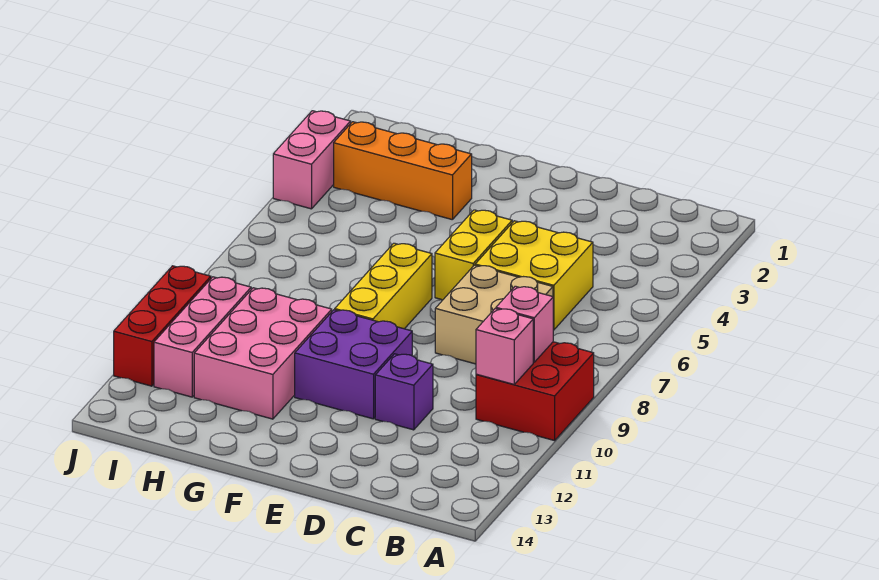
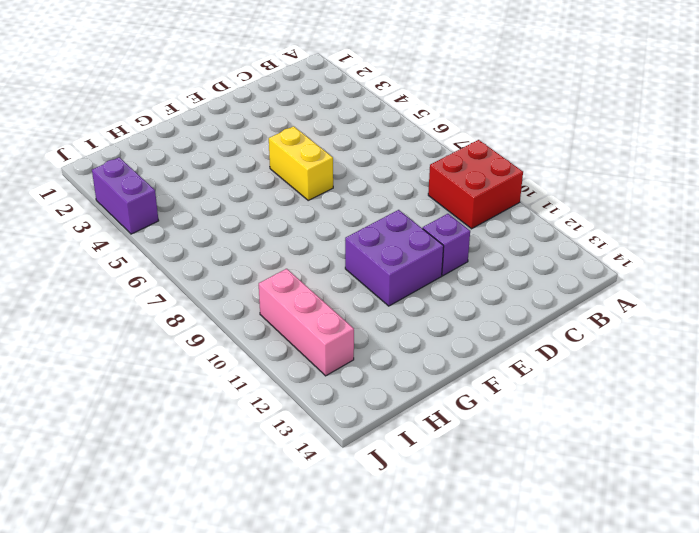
purple 1x2 brick [92,157,159,234] -> pink 1x2 brick [273,111,351,209]
none -> yellow 2x2 brick [475,221,593,330]
none -> tan 2x2 brick [435,265,553,364]
none -> yellow 1x3 brick [335,243,432,329]

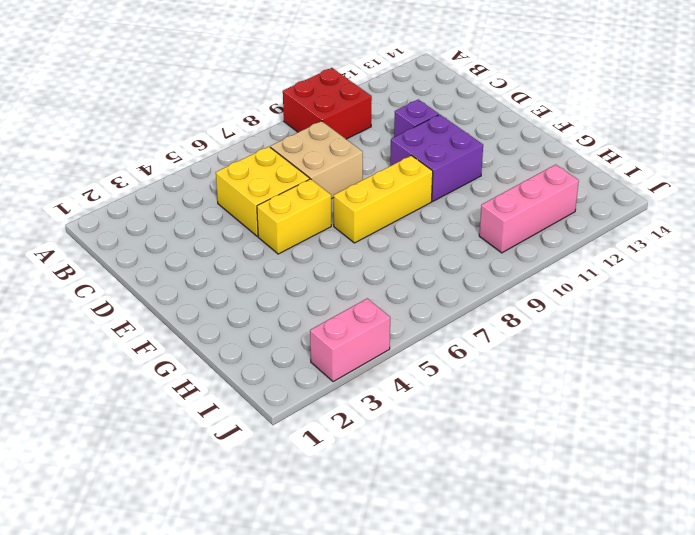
none -> orange 1x3 brick [334,122,472,220]
none -> pink 2x3 brick [194,288,332,419]
none -> red 1x3 brick [114,266,211,386]

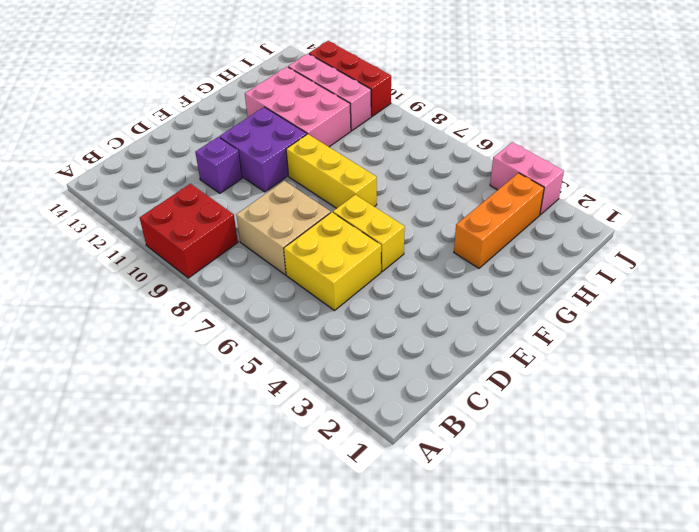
none -> pink 1x1 brick [496,286,553,362]
none -> pink 1x1 brick [476,309,533,384]

